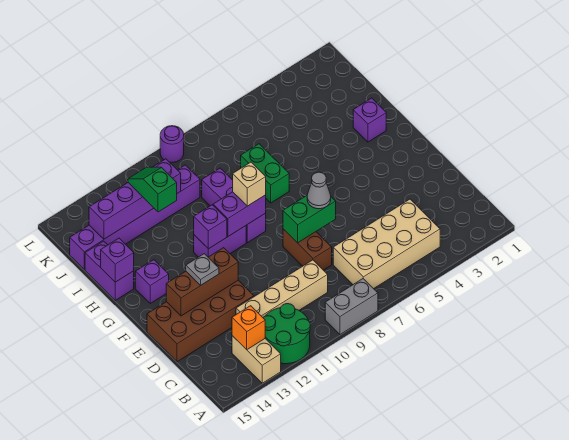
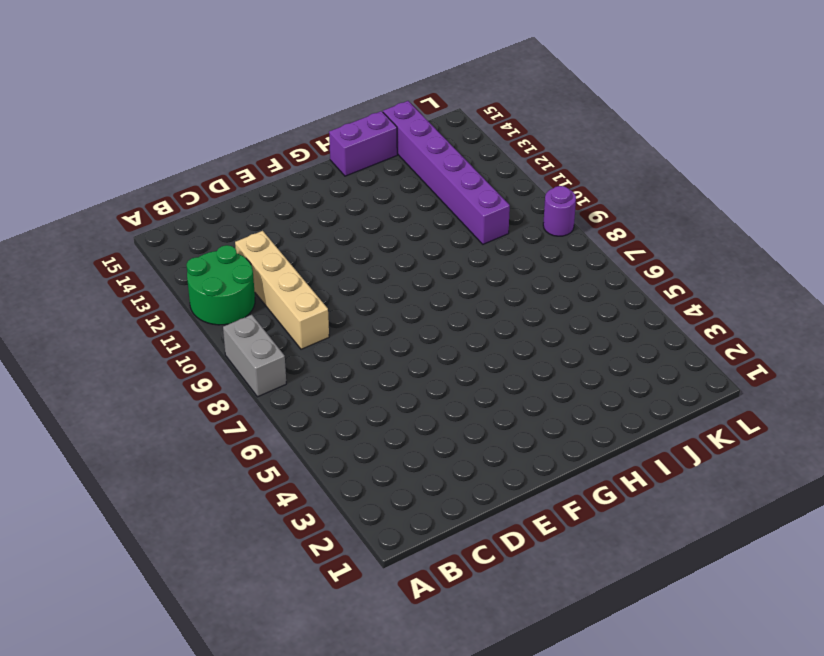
none -> tan 1x2 brick [232,336,281,383]
none -> tan 2x4 brick [333,199,440,289]
none -> brown 1x2 brick [283,229,332,270]

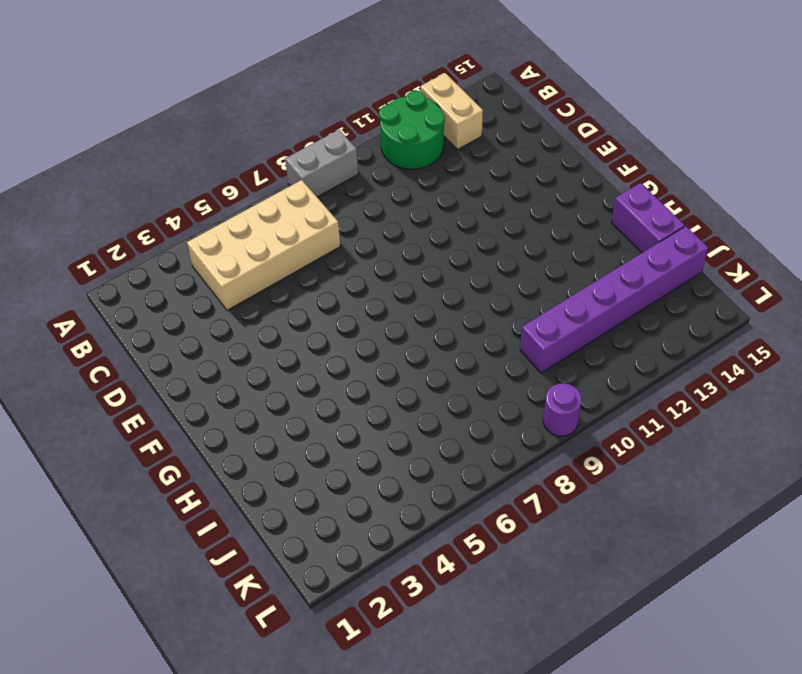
none -> tan 1x4 brick [236,260,328,317]
none -> brown 1x2 brick [283,229,332,270]
none -> brown 2x4 brick [147,280,254,362]

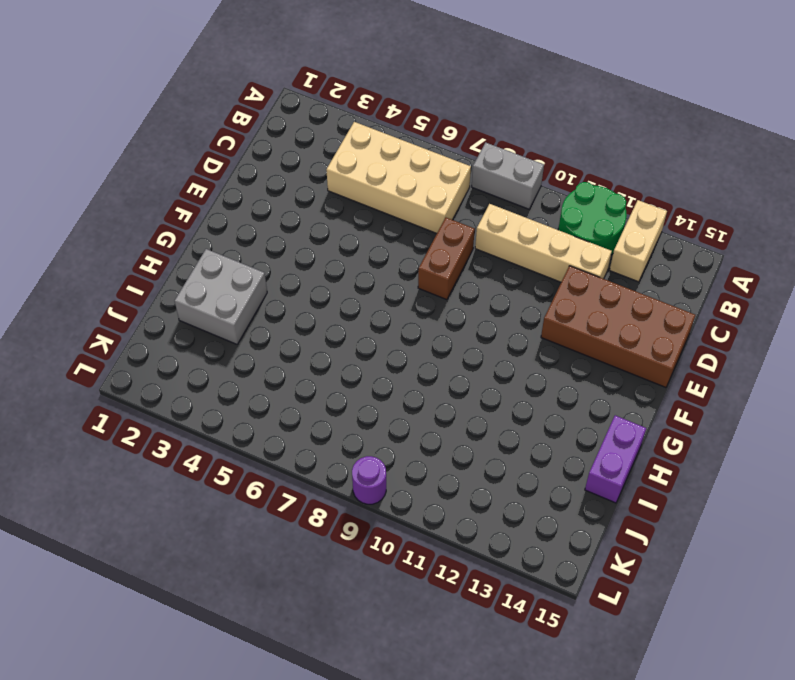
grey 2x2 brick [175,249,267,344] -> purple 1x1 brick [353,98,386,142]
none -> purple 1x3 brick [202,168,266,243]
none -> purple 1x2 brick [194,226,246,257]
none -> purple 1x1 brick [135,260,169,303]

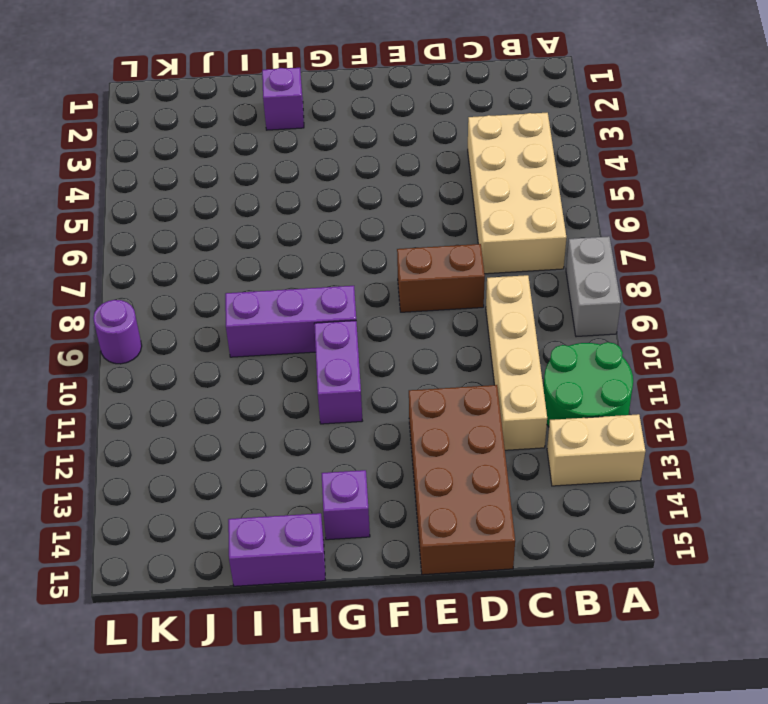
none -> green 1x2 brick [241,144,289,203]
none -> purple 1x6 brick [70,165,200,270]
none -> orange 1x1 brick [232,306,265,350]

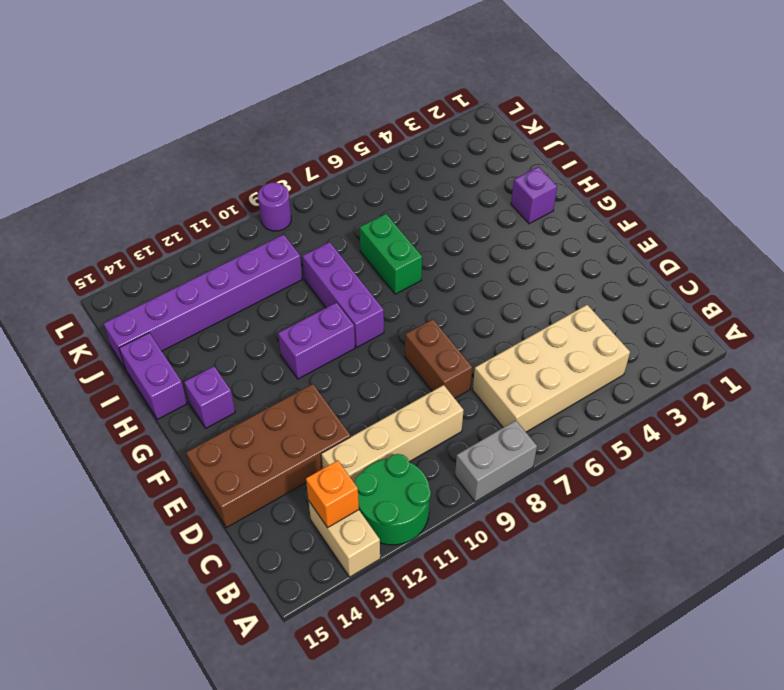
none -> green 1x2 brick [283,196,336,243]
none -> brown 1x3 brick [166,248,238,316]
none -> purple 1x2 brick [213,192,266,236]

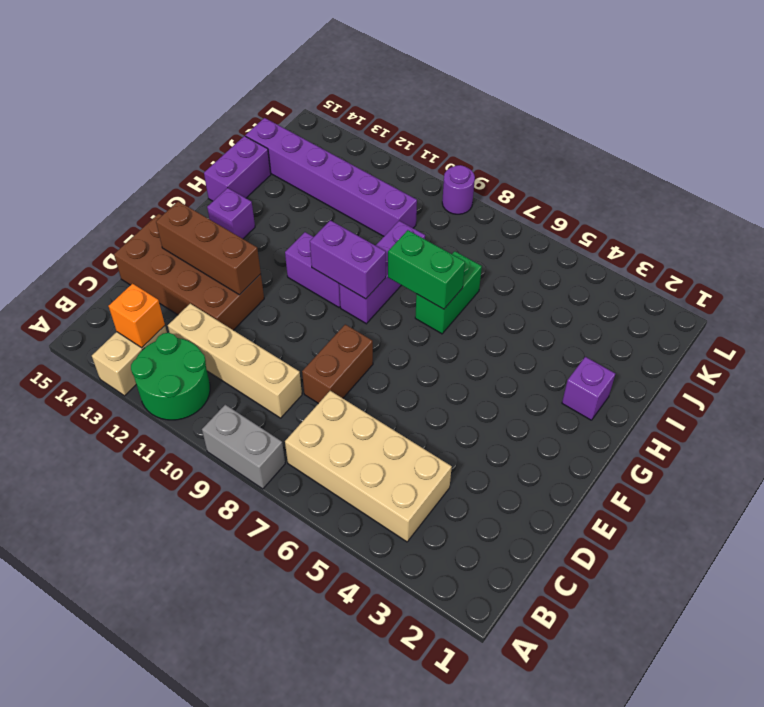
green 1x2 brick [388,230,465,309] -> green 1x2 brick moved to [283,196,336,243]
none -> purple 1x1 brick [194,205,227,249]
none -> purple 1x1 brick [101,238,134,282]
none -> purple 1x4 brick [89,159,181,239]

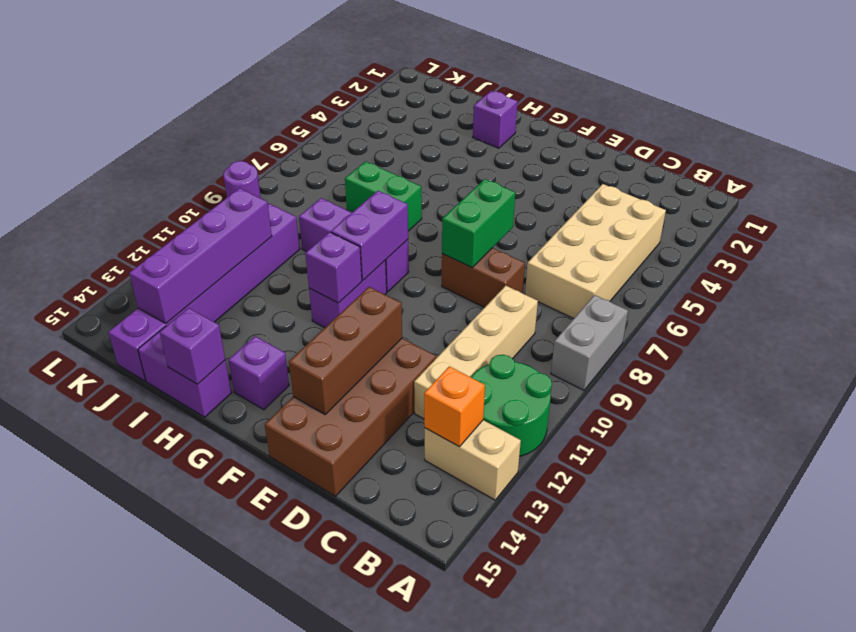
none -> grey 1x1 cone [307,172,331,209]
none -> grey 1x1 plate [186,254,219,286]
none -> tan 1x1 brick [233,162,266,206]

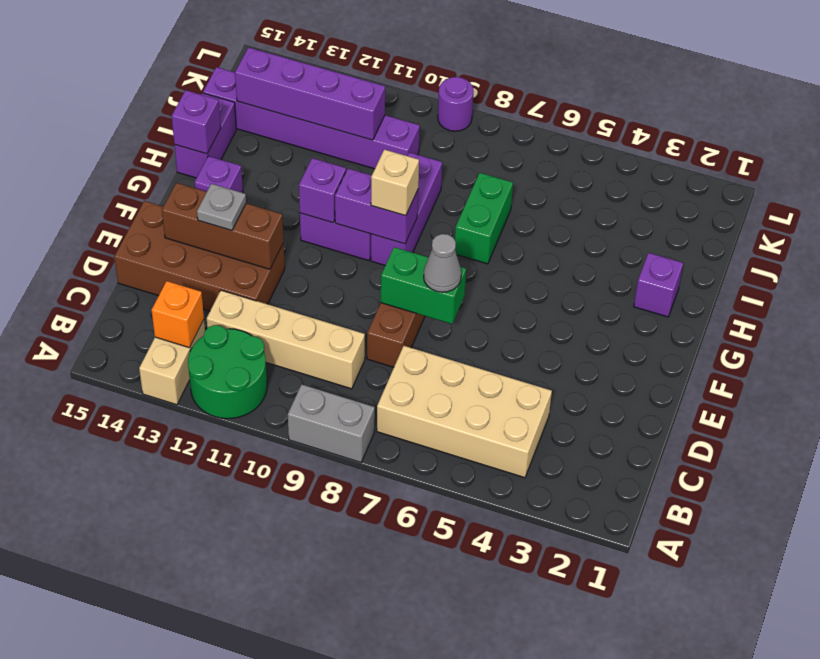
none -> green 1x2 slope [128,167,177,212]

